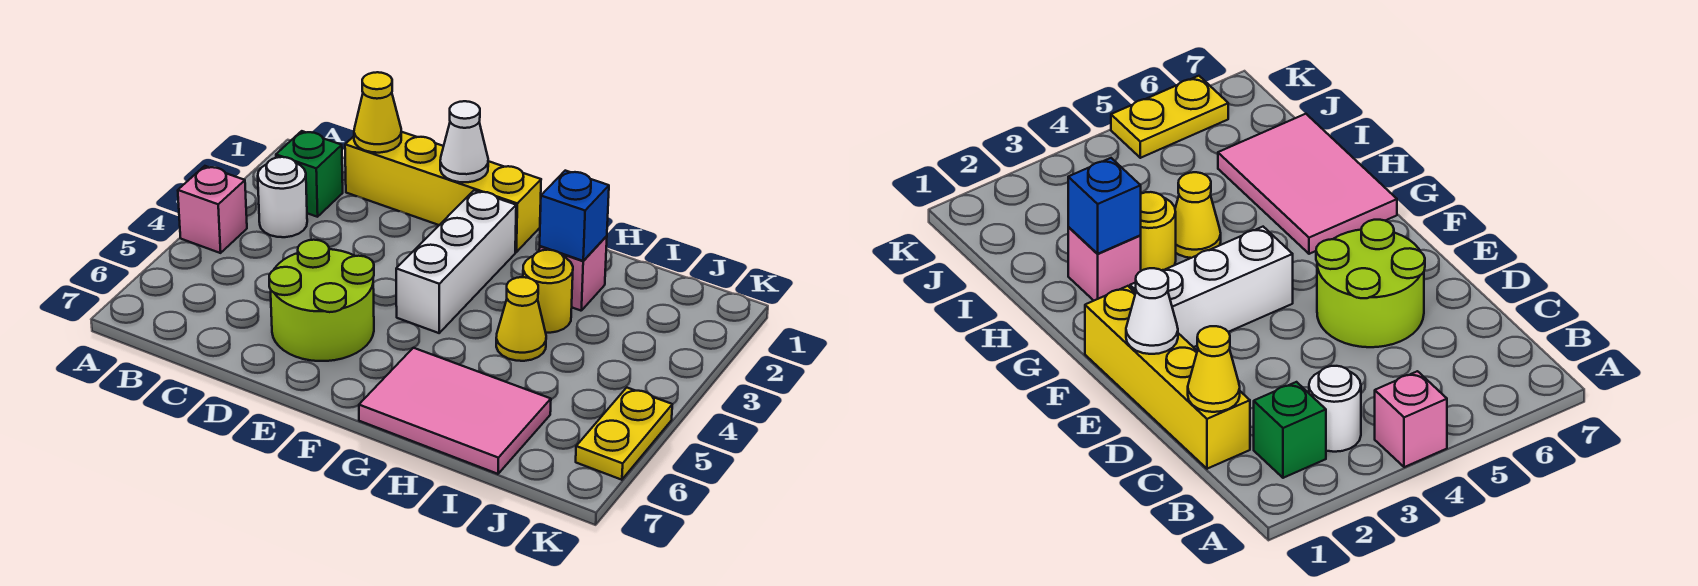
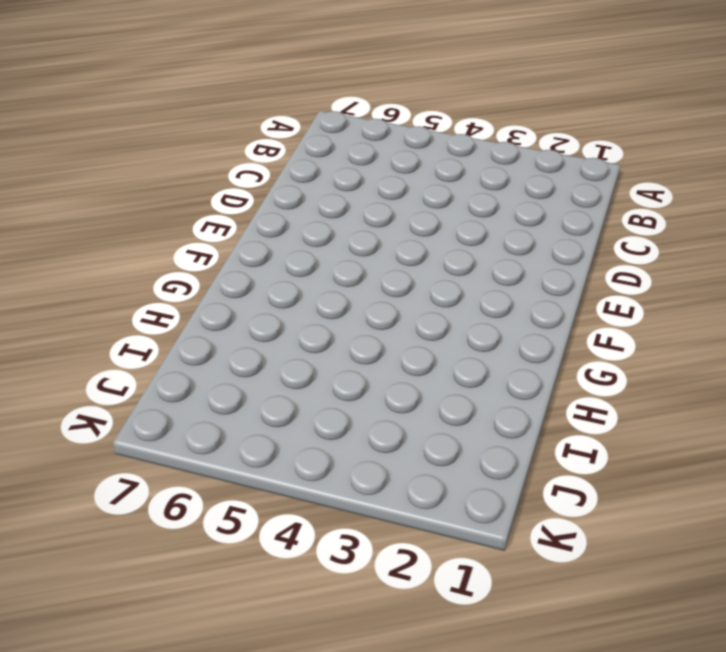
none -> pink 1x1 brick [178,166,247,253]
none -> green 1x1 brick [276,131,343,217]
none -> white 1x1 round brick [258,157,307,237]

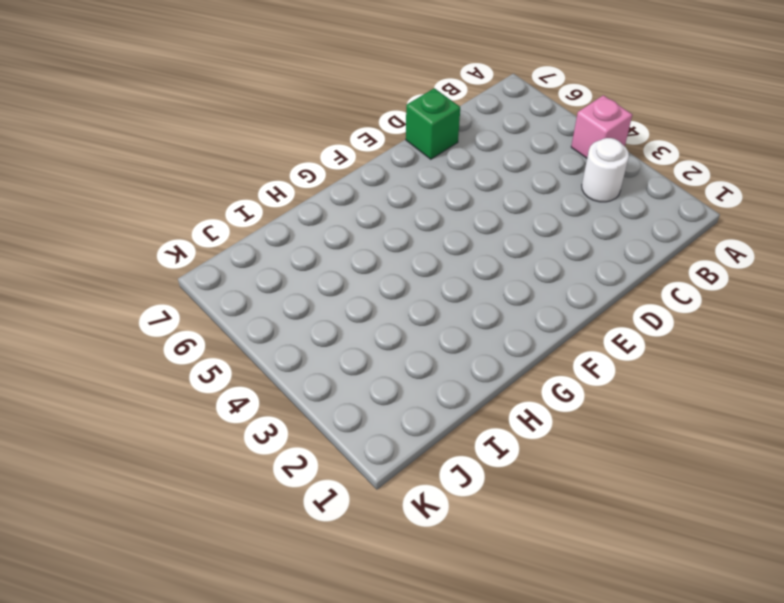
green 1x1 brick [406,88,460,159] -> green 1x1 brick moved to [276,131,343,217]
none -> yellow 1x4 brick [345,132,541,252]
none -> lime 2x2 round brick [269,240,374,361]
none -> white 1x3 brick [396,190,516,333]

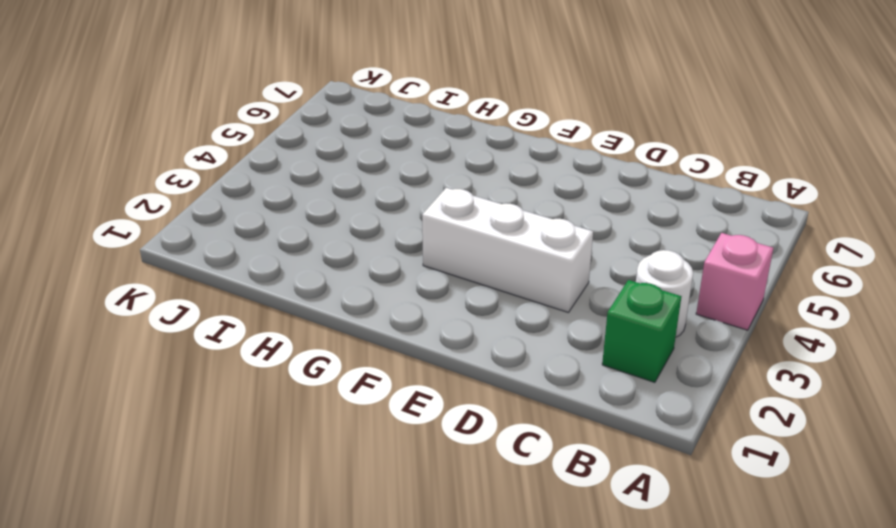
white 1x3 brick [422,188,593,313] -> white 1x3 brick turned to [396,190,516,333]
none -> yellow 1x4 brick [345,132,541,252]
none -> lime 2x2 round brick [269,240,374,361]
none -> pink 2x3 tile [359,348,551,474]

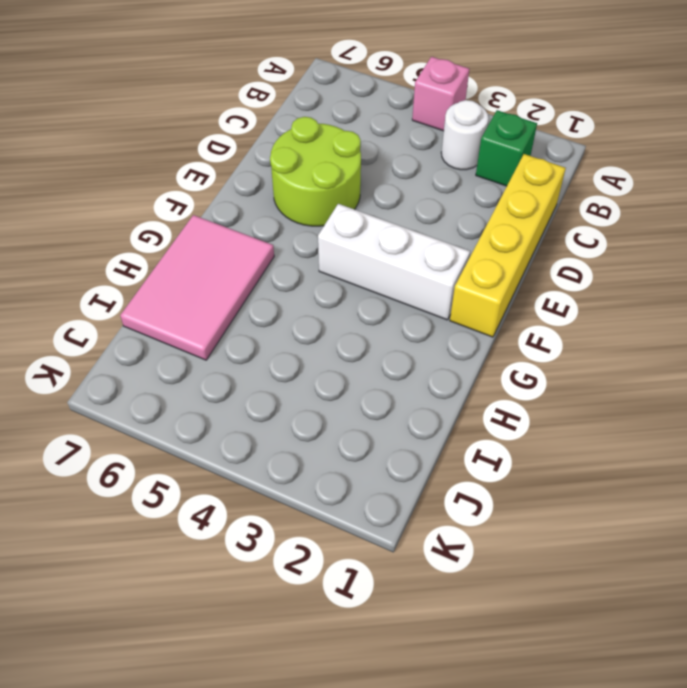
none -> pink 1x1 brick [539,236,607,311]
none -> yellow 1x1 round brick [523,250,573,333]
none -> yellow 1x1 cone [496,277,546,361]

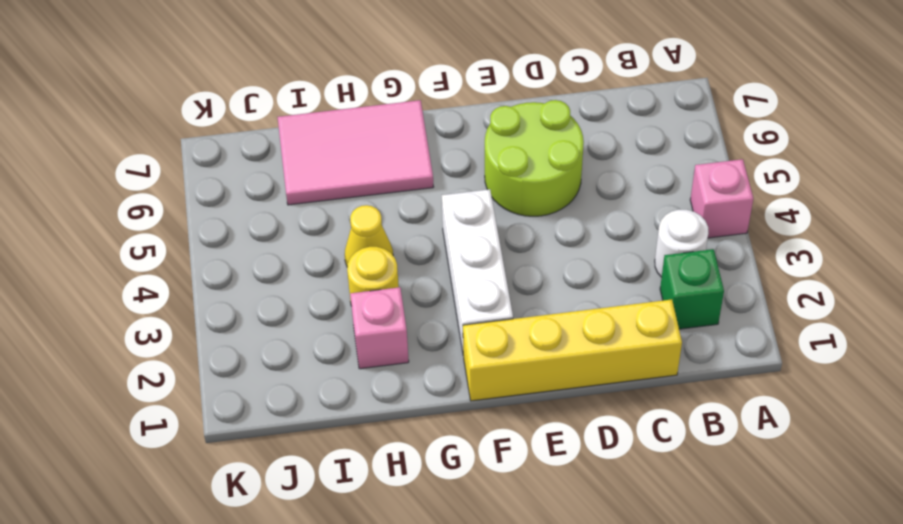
none -> yellow 1x2 plate [576,388,672,480]
none -> yellow 1x1 cone [354,72,401,153]
none -> white 1x1 cone [440,101,488,182]

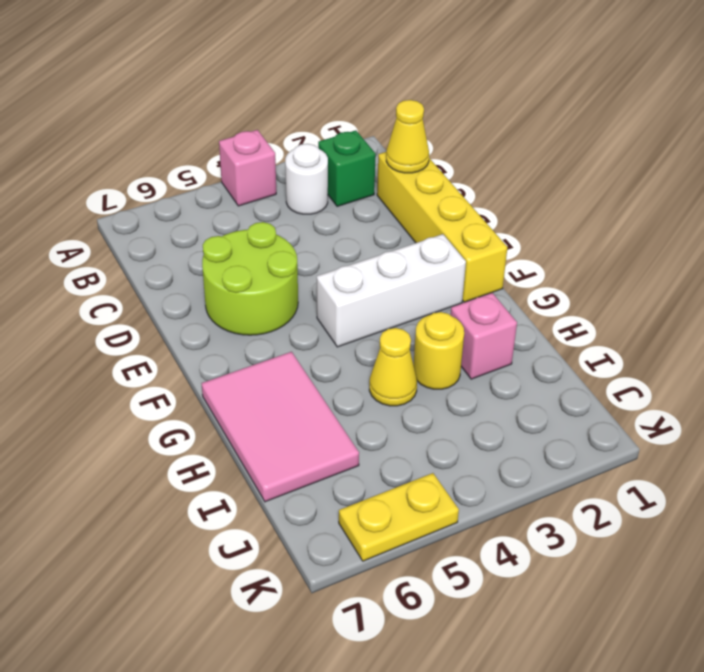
none -> white 1x1 cone [440,101,488,182]
none -> blue 1x1 brick [540,171,609,261]

